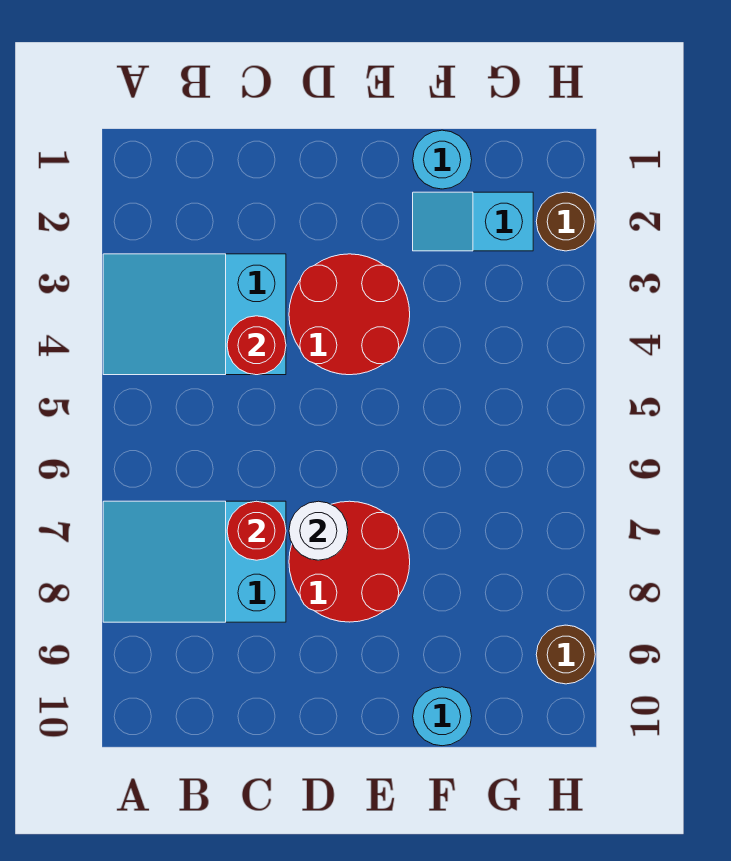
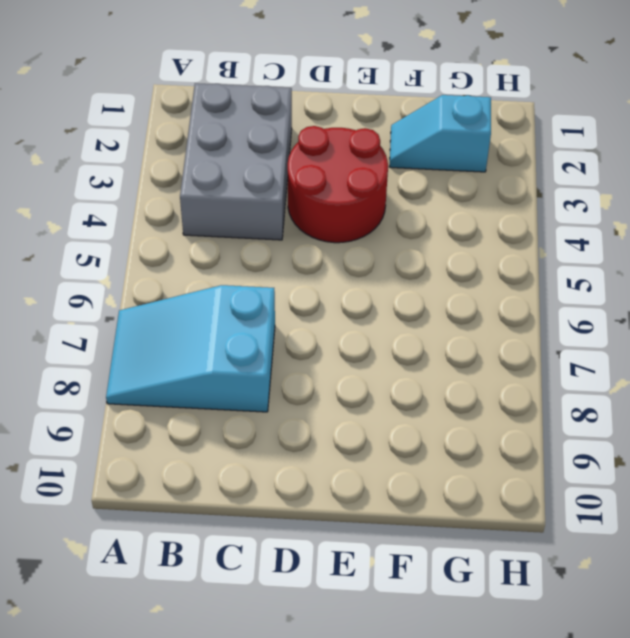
grey 2x3 brick [180,83,292,240] -> cyan 2x3 slope [103,254,286,375]
none -> red 2x2 round brick [289,501,410,622]
none -> cyan 1x1 round brick [413,130,472,189]
none -> cyan 1x1 round brick [413,687,472,746]

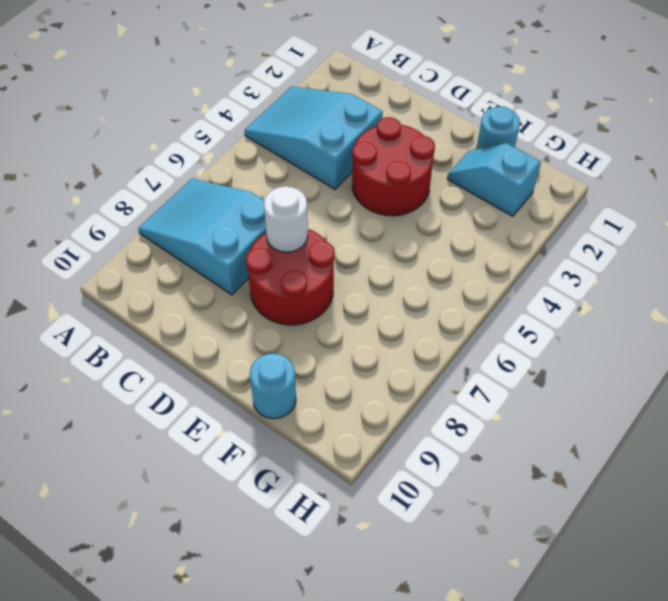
none -> brown 1x1 round brick [536,192,595,251]
none -> brown 1x1 round brick [536,625,595,684]
none -> red 1x1 round brick [227,316,286,375]

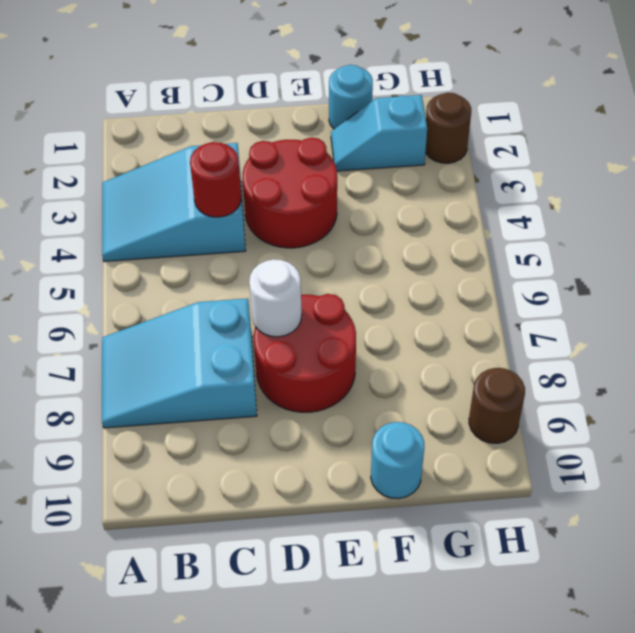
none -> red 1x1 round brick [227,501,286,560]

